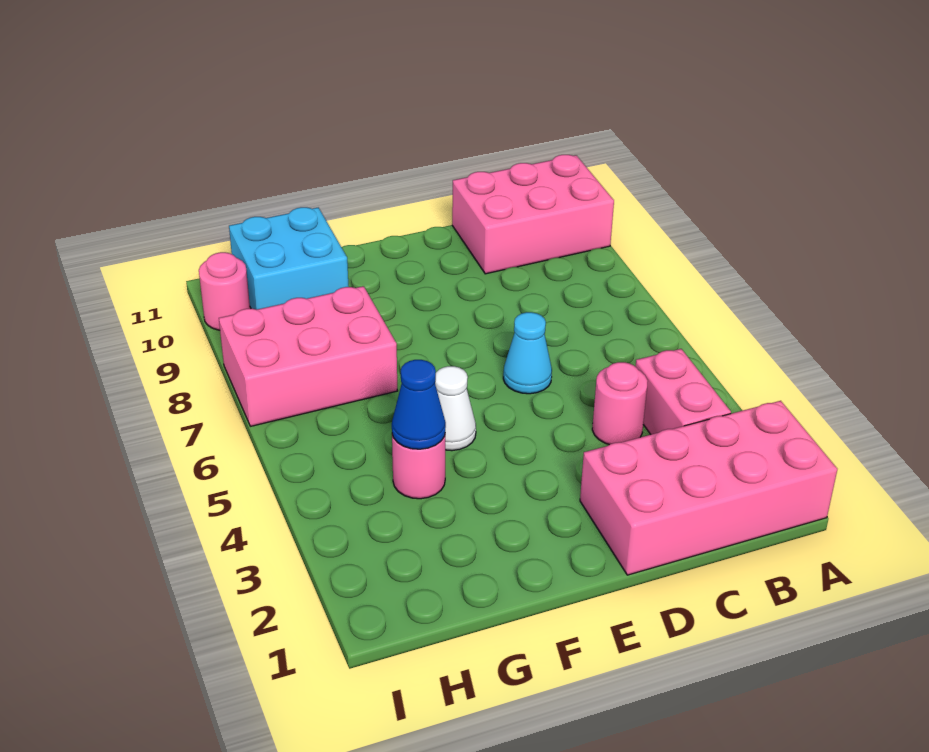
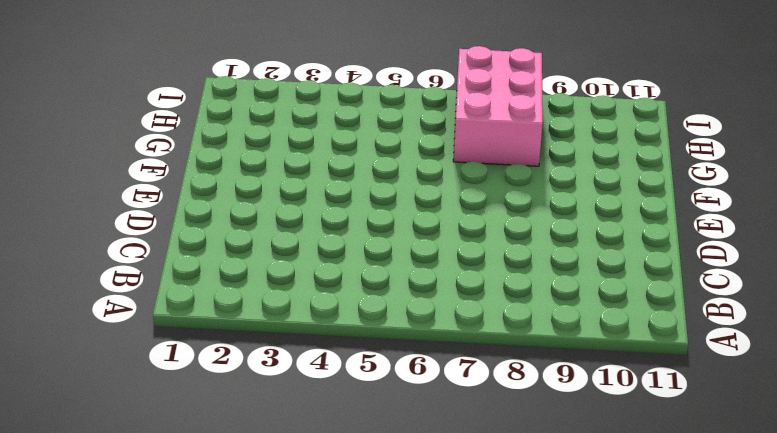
none -> pink 2x4 brick [580,401,837,575]
none -> pink 2x3 brick [452,155,614,274]

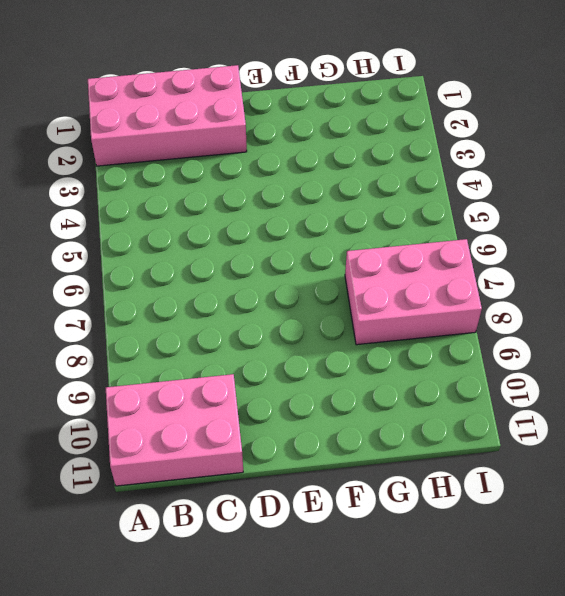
none -> pink 1x2 brick [635,349,731,434]
none -> pink 1x1 round brick [592,362,648,445]

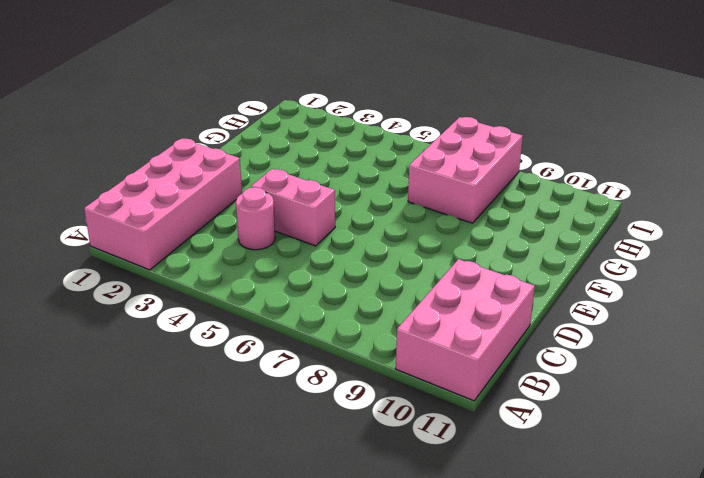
pink 1x2 brick [251,169,335,246] -> pink 1x2 brick moved to [635,349,731,434]
none -> cyan 1x1 cone [503,312,552,394]
none -> white 1x1 cone [435,366,476,451]

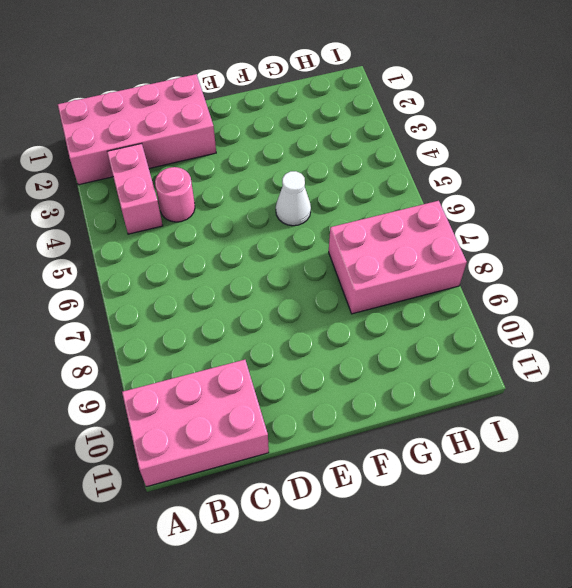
none -> cyan 1x1 cone [503,312,552,394]
none -> pink 1x1 round brick [392,435,445,499]

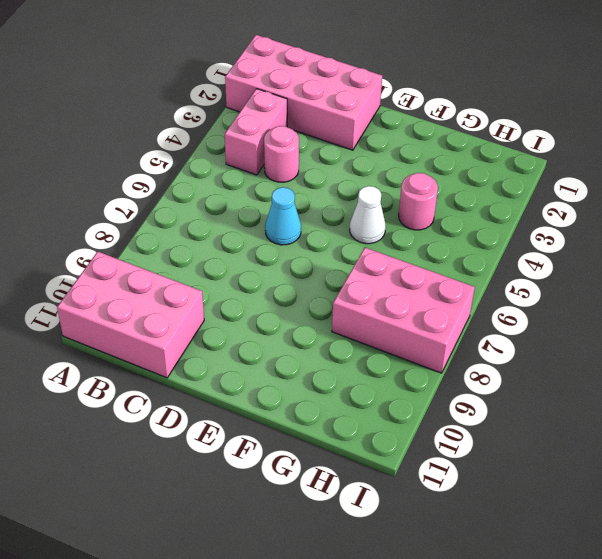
none -> cyan 2x2 brick [229,207,349,310]
none -> pink 1x1 round brick [199,252,250,330]

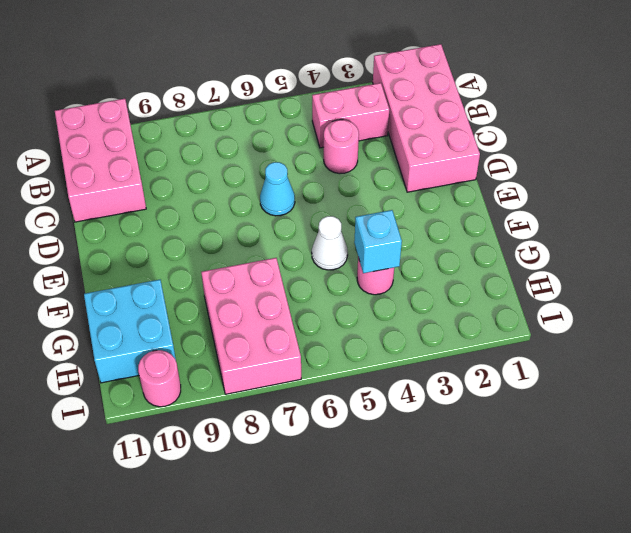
cyan 1x1 brick [354,210,402,273] -> blue 1x1 cone [392,360,446,449]

